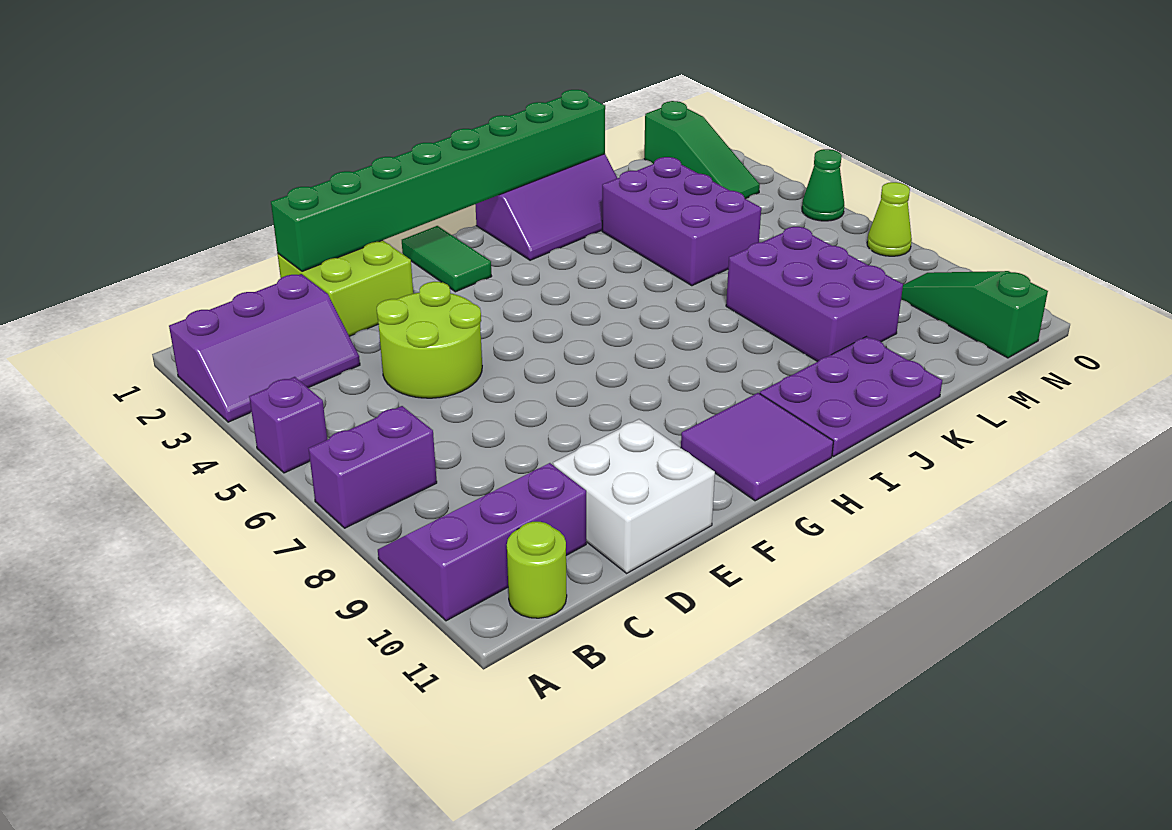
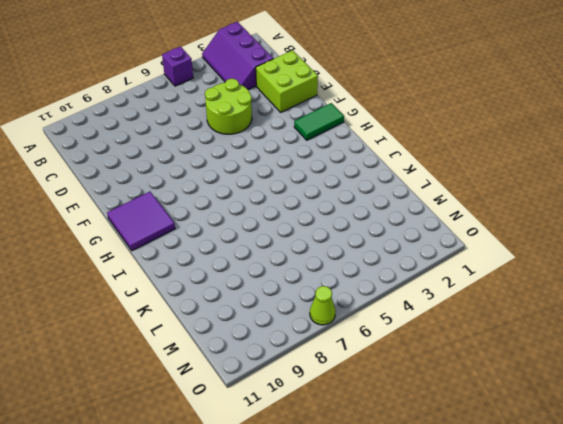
none -> purple 1x2 brick [309,406,437,528]
none -> purple 2x3 slope [378,463,586,621]
none -> lime 1x1 round brick [507,522,567,618]

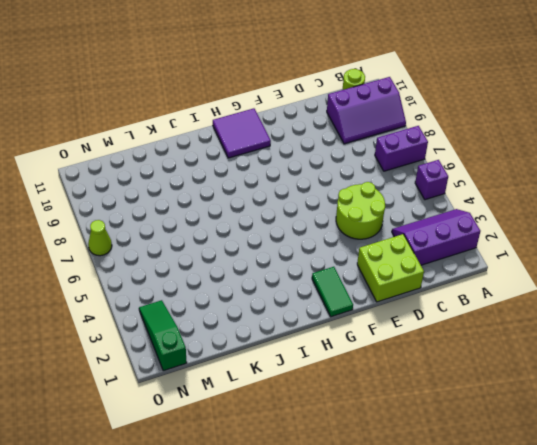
none -> white 2x2 brick [553,419,715,573]
none -> purple 2x3 slope [475,154,617,260]
none -> purple 2x3 plate [760,337,942,457]

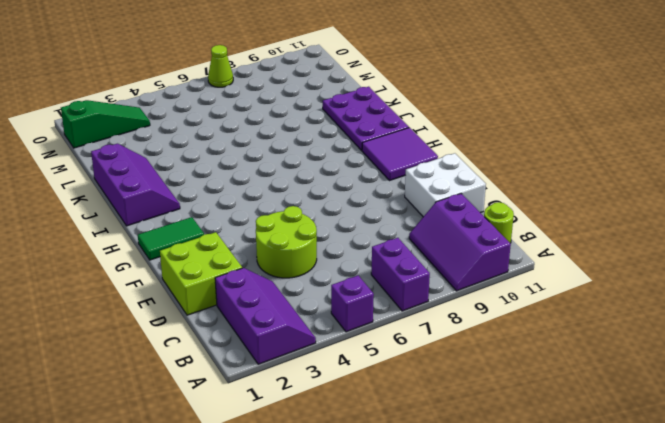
none -> purple 2x3 brick [602,157,761,286]
none -> purple 2x3 brick [726,227,903,362]
none -> green 1x3 slope [901,271,1048,358]

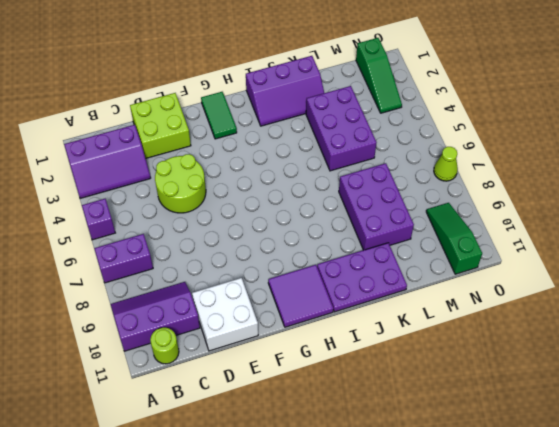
none -> green 1x1 cone [802,149,844,221]
none -> green 1x8 brick [271,90,605,271]

